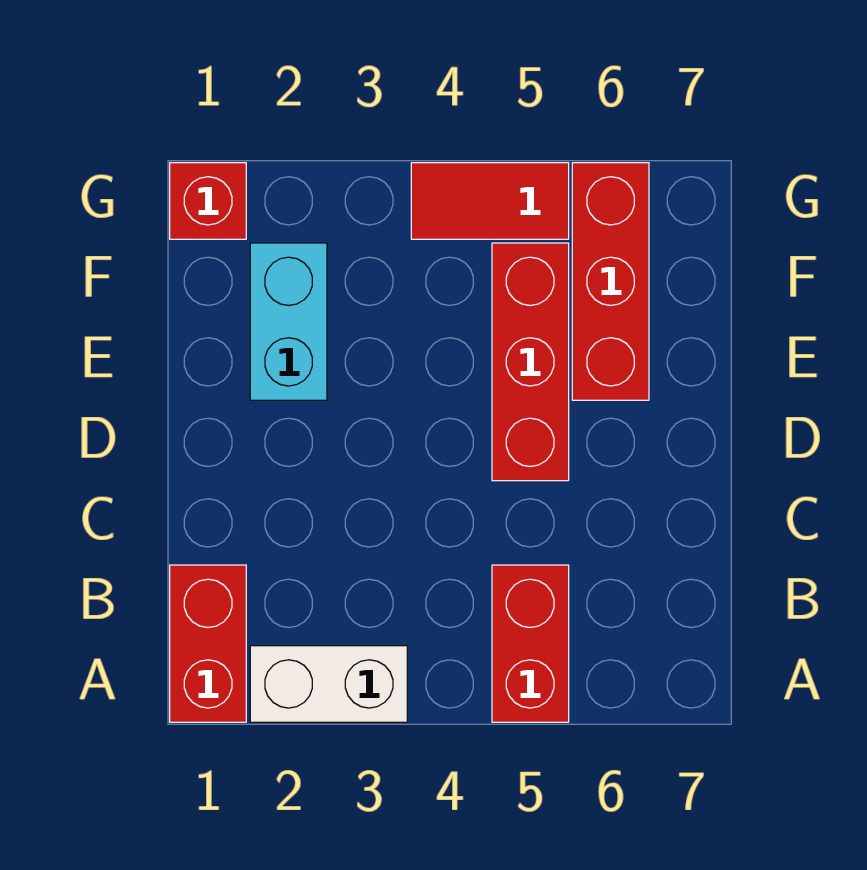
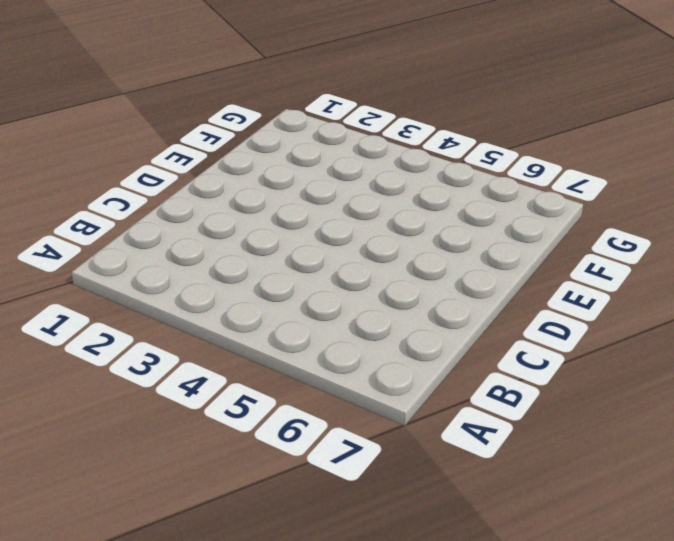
none -> red 1x2 brick [170,565,246,722]
none -> white 1x2 brick [250,646,407,722]

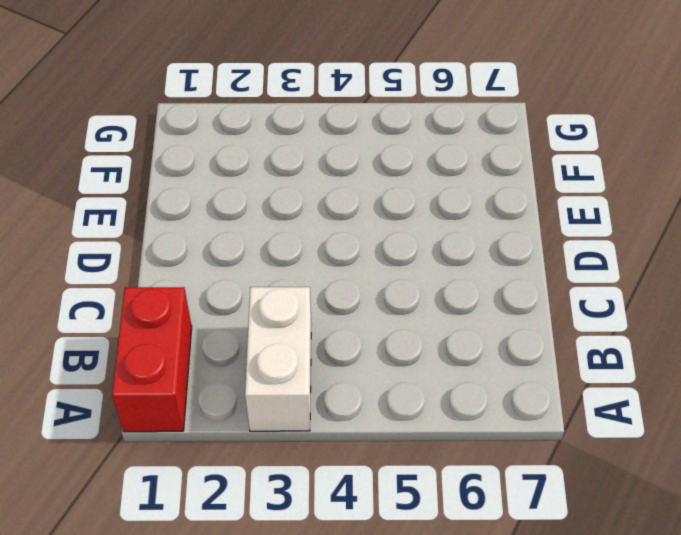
white 1x2 brick [245,287,311,431] -> white 1x2 brick turned to [250,646,407,722]
none -> red 1x2 brick [492,565,569,722]
none -> red 1x3 brick [492,243,569,481]

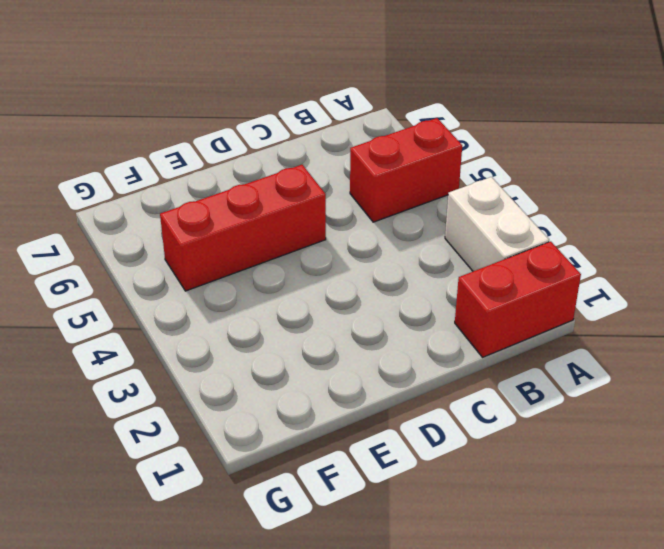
none -> cyan 1x2 brick [250,243,327,400]
none -> red 1x3 brick [572,163,649,400]

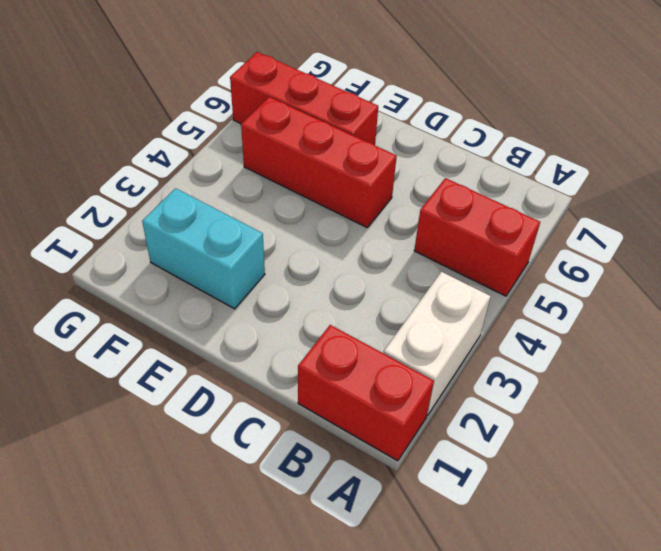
none -> red 1x1 brick [170,163,246,239]
none -> red 1x2 tile [411,163,569,239]

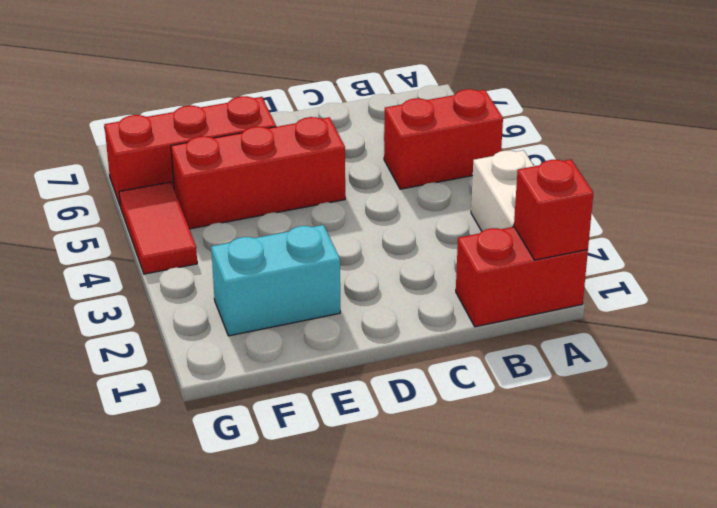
red 1x1 brick [514,159,593,260] -> red 1x1 brick moved to [170,163,246,239]

